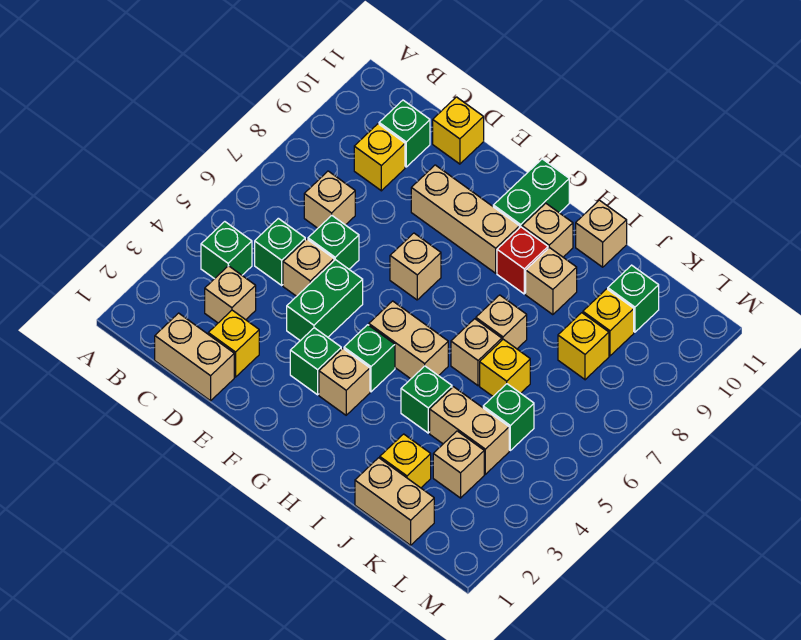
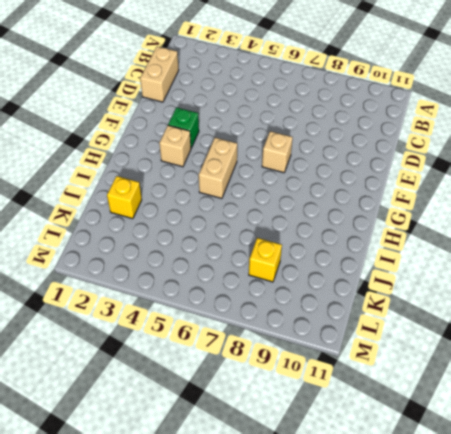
none -> green 1x1 brick [201,222,252,279]
none -> tan 1x1 brick [205,266,256,323]
none -> green 1x1 brick [255,218,305,285]
none -> tan 1x1 brick [304,171,355,228]

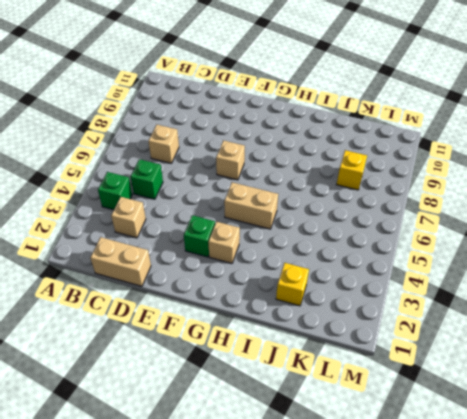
none -> yellow 1x1 brick [354,124,405,191]
none -> green 1x1 brick [379,100,430,167]
none -> yellow 1x1 brick [208,310,259,377]
none -> tan 1x1 brick [283,239,334,296]

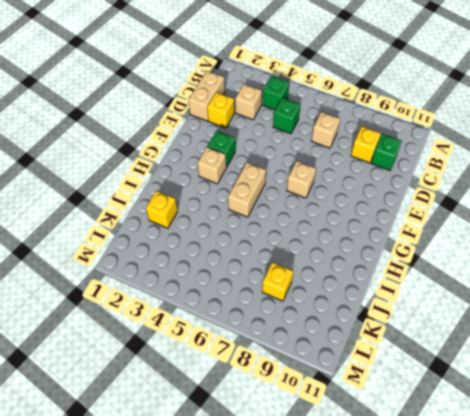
none -> tan 1x1 brick [283,239,334,296]
none -> green 1x1 brick [308,215,359,269]
none -> yellow 1x1 brick [433,97,484,164]
none -> green 1x2 brick [287,260,363,341]

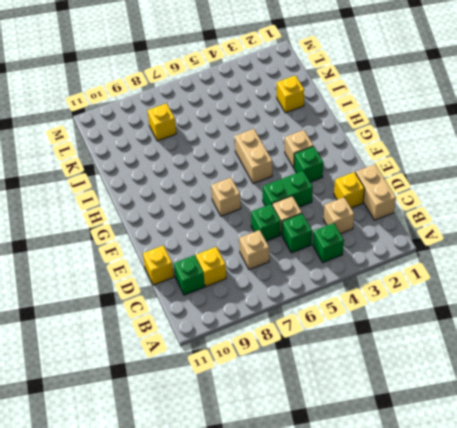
none -> tan 1x3 brick [411,165,519,273]
none -> green 1x1 brick [344,325,395,392]
none -> green 1x2 brick [493,159,569,228]
none -> red 1x1 brick [497,227,548,294]

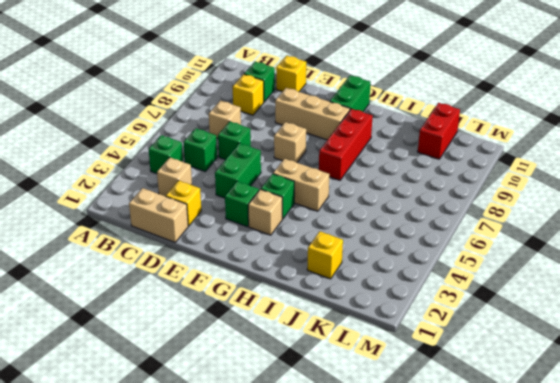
red 1x3 brick [319,109,373,180] -> red 1x1 brick [497,227,548,294]
red 1x2 brick [418,103,460,159] -> green 1x1 brick [608,265,659,332]
none -> tan 1x1 brick [283,239,334,296]
none -> tan 1x1 brick [522,203,573,257]
none -> green 1x1 brick [401,366,452,433]
none -> tan 1x1 brick [451,319,502,386]

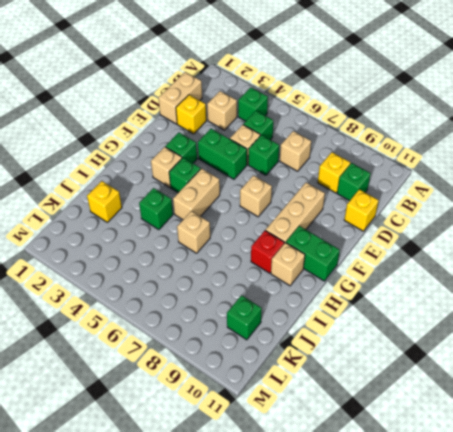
none -> tan 1x1 brick [476,295,527,349]
none -> tan 1x1 brick [526,247,577,315]
none -> tan 1x1 brick [576,200,627,267]
none -> tan 1x2 brick [355,458,434,545]

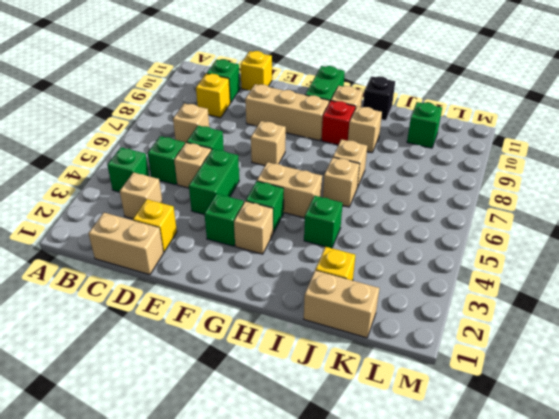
black 1x1 brick [363,76,395,121] -> tan 1x1 brick [576,200,627,267]
none -> tan 1x2 brick [430,387,509,474]
none -> yellow 1x1 brick [480,339,530,396]
none -> tan 1x1 brick [433,431,484,498]
none -> green 1x1 brick [483,384,534,450]

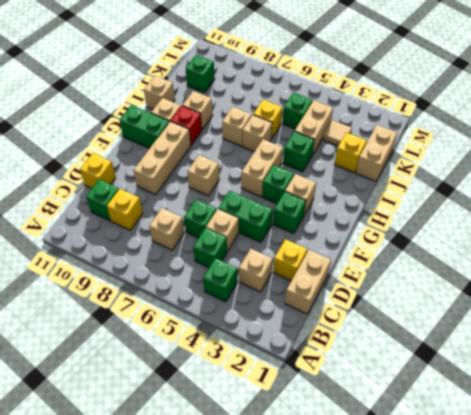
tan 1x1 tile [323,120,352,146] -> tan 1x1 brick [433,431,484,498]
none -> yellow 1x1 brick [558,313,609,380]
none -> yellow 1x1 brick [583,289,634,356]

